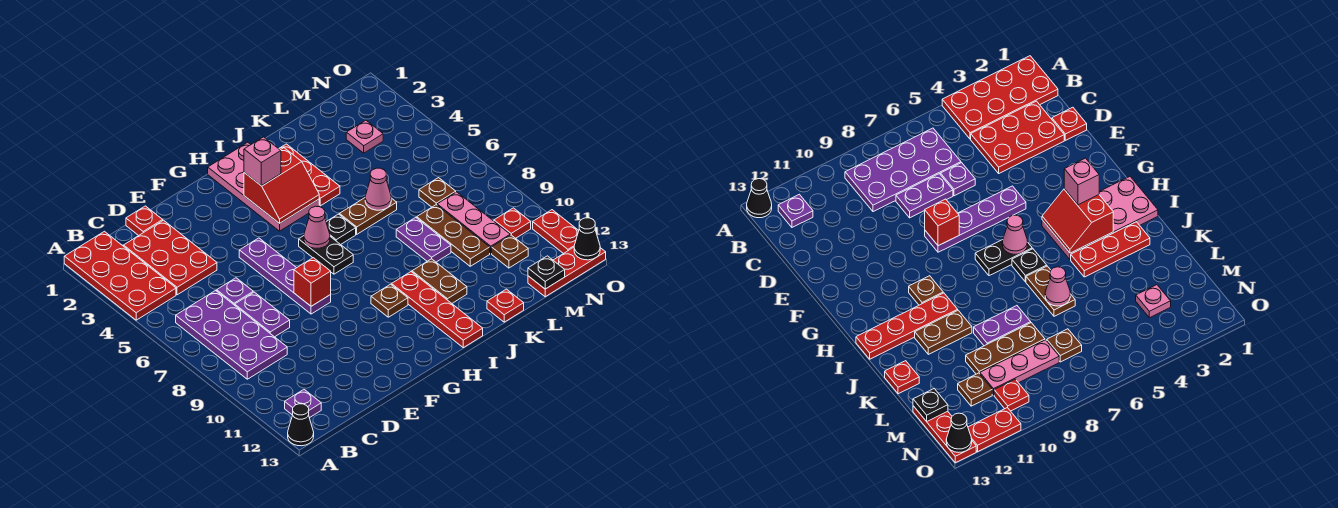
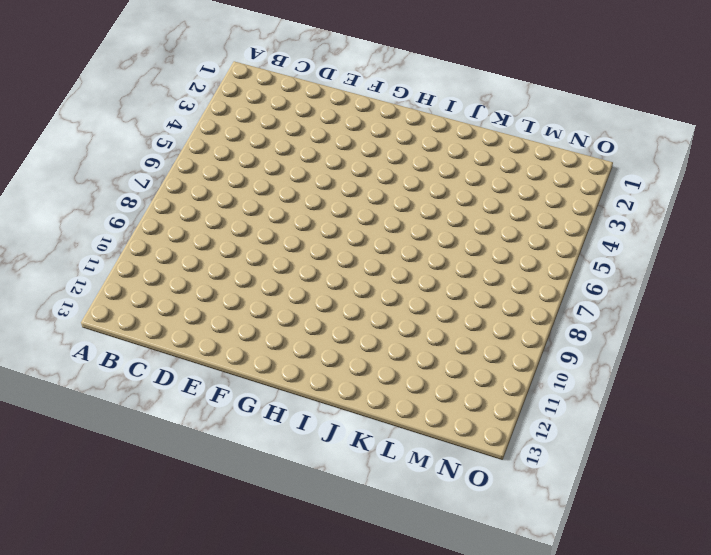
none -> red 2x4 plate [64,231,176,320]
none -> black 1x1 cone [288,404,314,446]
none -> purple 2x4 plate [176,291,287,379]
none -> purple 1x1 plate [285,390,321,418]

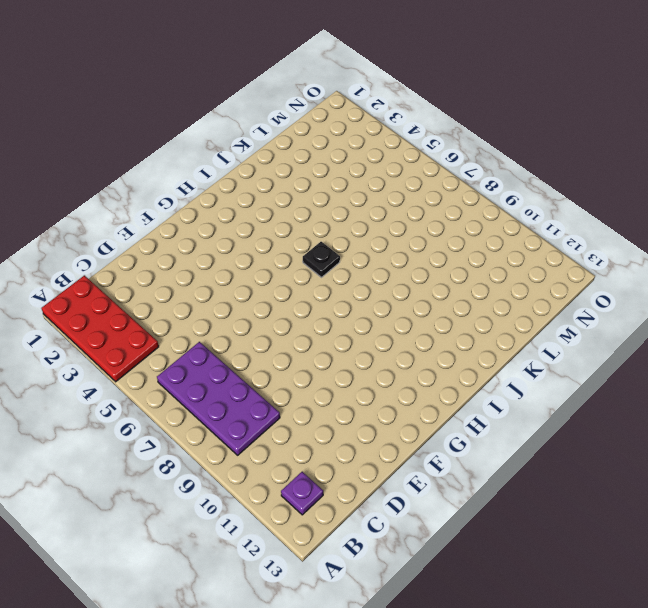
none -> black 1x1 cone [288,404,314,446]
none -> red 2x3 plate [124,220,217,295]
none -> red 1x1 plate [126,206,163,236]
none -> purple 1x1 plate [217,278,253,305]

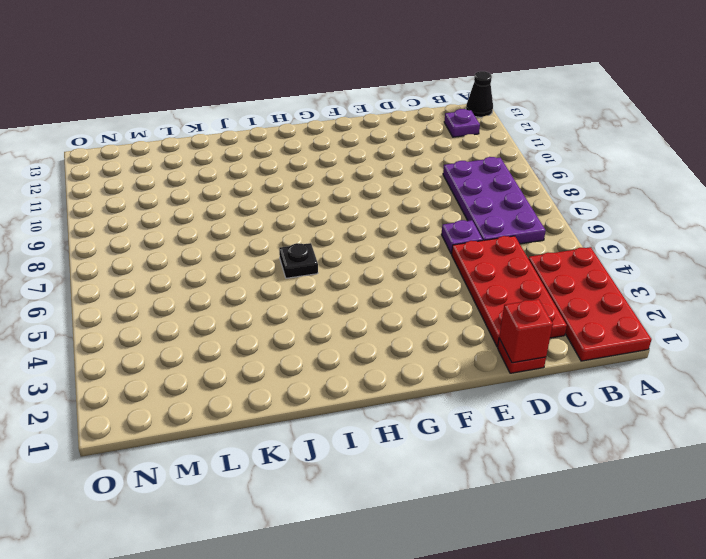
red 2x4 plate [452,236,567,347] -> red 2x3 plate [124,220,217,295]
red 1x1 brick [499,299,553,363] -> red 1x1 brick moved to [294,258,331,306]
none -> purple 1x2 plate [235,292,290,337]
none -> purple 1x4 plate [239,238,331,314]
none -> pink 2x4 plate [208,142,319,231]
none -> black 1x2 plate [299,236,353,274]

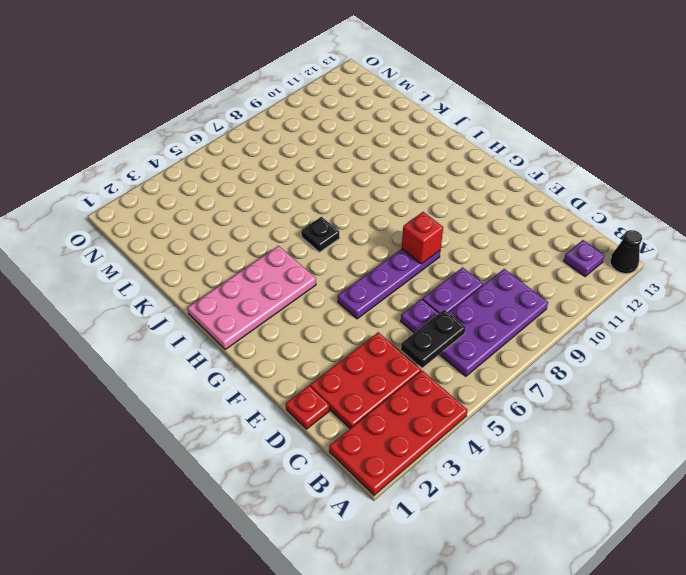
black 1x2 plate [401,310,466,368] -> black 1x2 plate moved to [299,236,353,274]
none -> brown 1x1 plate [371,284,408,317]
none -> red 1x4 plate [392,272,483,348]
none -> red 1x3 plate [279,144,340,206]
none -> brown 1x2 plate [339,198,397,234]

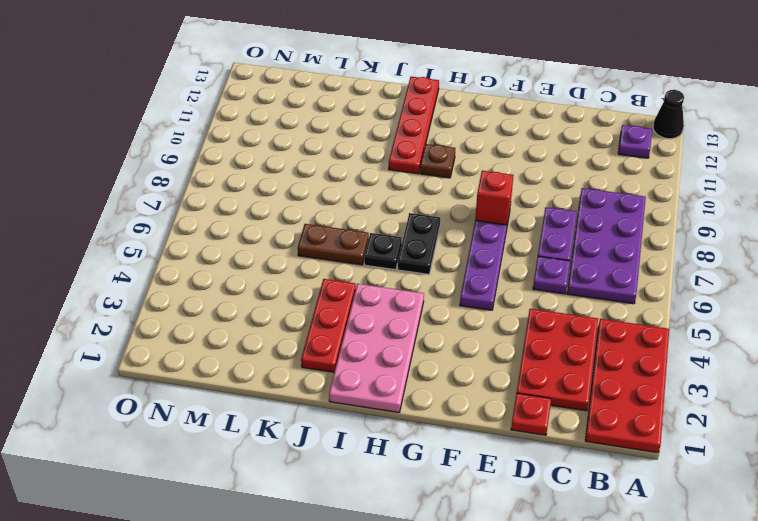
none -> brown 1x2 plate [412,259,467,303]
none -> purple 1x2 plate [396,217,451,262]
none -> red 1x1 plate [487,289,524,322]
none -> brown 1x3 plate [417,205,490,266]

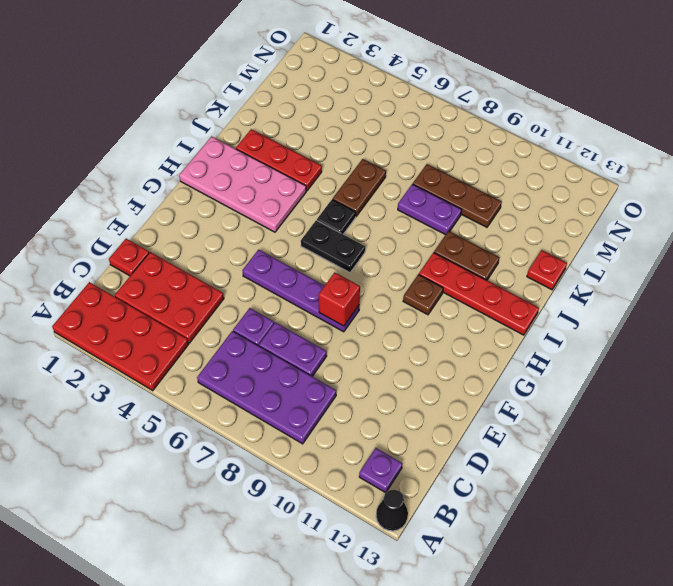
none -> pink 1x1 plate [346,120,383,153]
none -> brown 1x1 plate [419,178,456,207]
none -> pink 1x3 plate [437,192,510,254]
none -> brown 1x1 plate [492,235,528,268]

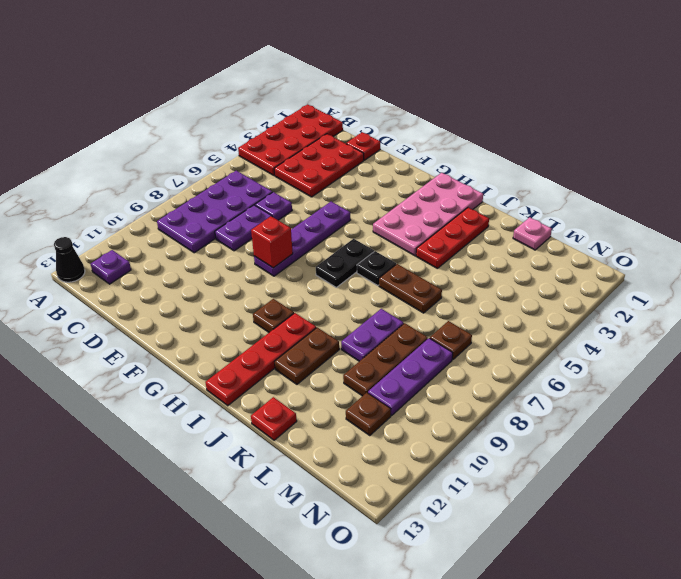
pink 1x1 plate [513,217,552,250] -> pink 1x1 plate moved to [346,120,383,153]
purple 1x3 plate [368,338,453,416] -> pink 1x3 plate [437,192,510,254]
none -> red 1x3 plate [528,247,606,297]
none -> red 1x1 plate [494,208,531,238]
none -> red 1x2 plate [533,210,579,254]
none -> red 2x2 slope [244,148,319,224]

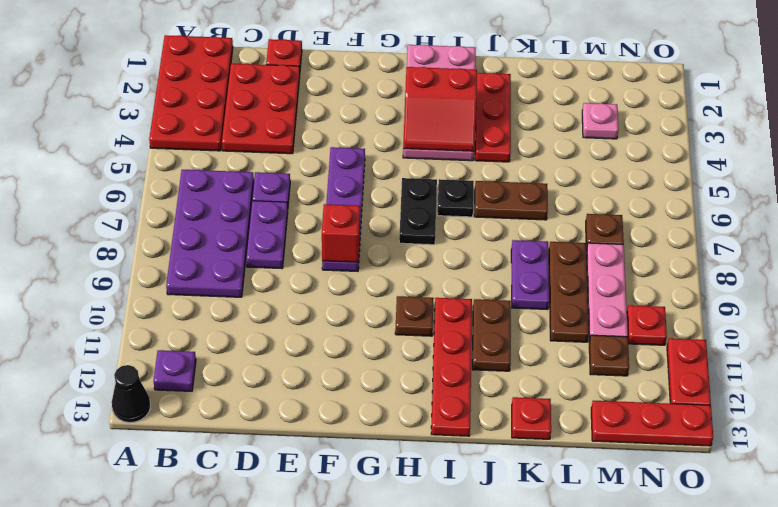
none -> pink 1x1 cone [304,206,330,248]
none -> pink 1x1 cone [365,168,391,210]
none -> black 1x1 plate [528,256,565,289]
none -> black 1x1 cone [574,218,600,260]

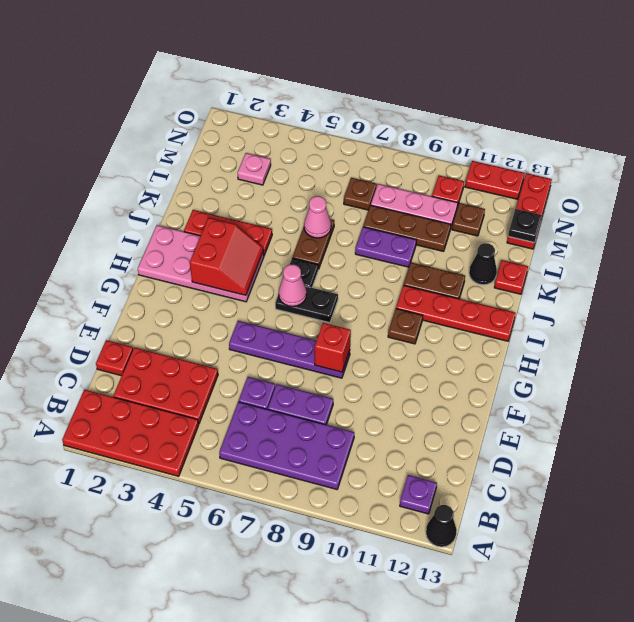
black 1x1 cone [469,243,497,285] -> black 1x1 cone moved to [574,218,600,260]
none -> pink 1x1 brick [244,137,281,186]

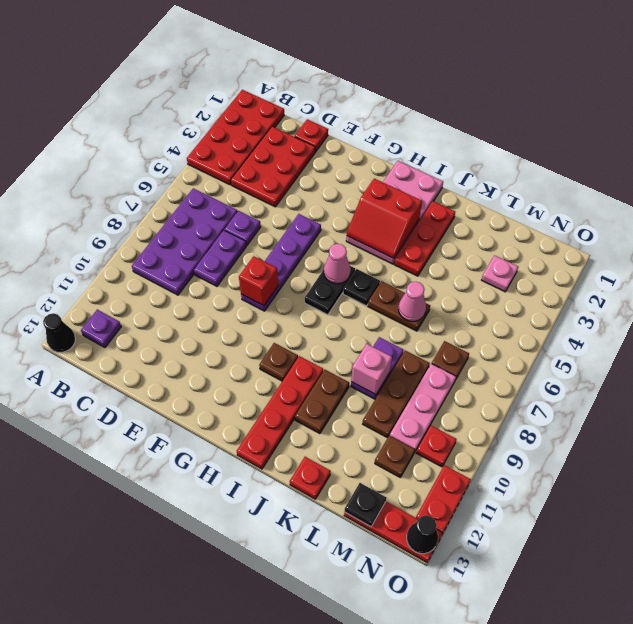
pink 1x1 brick [351,344,392,395] -> pink 1x1 brick moved to [244,137,281,186]

